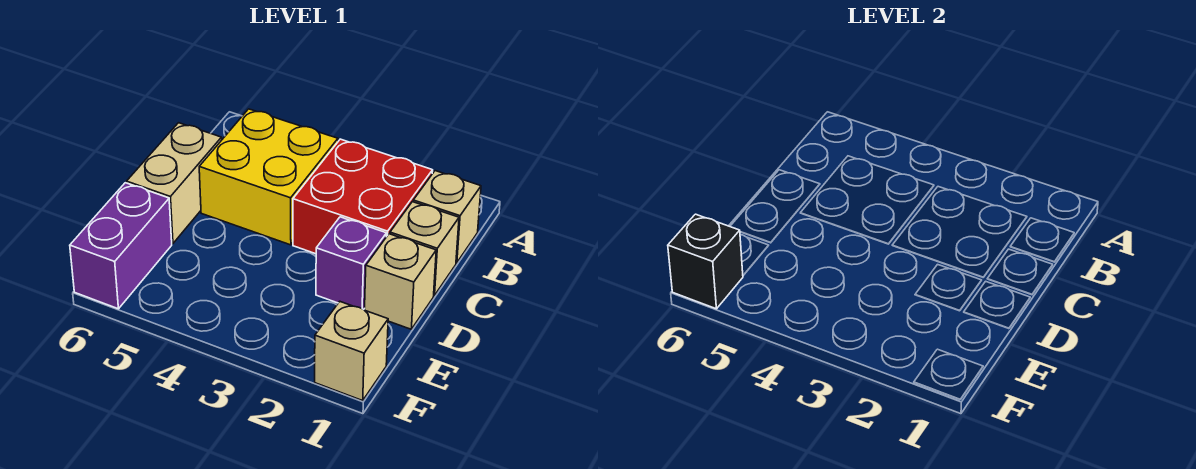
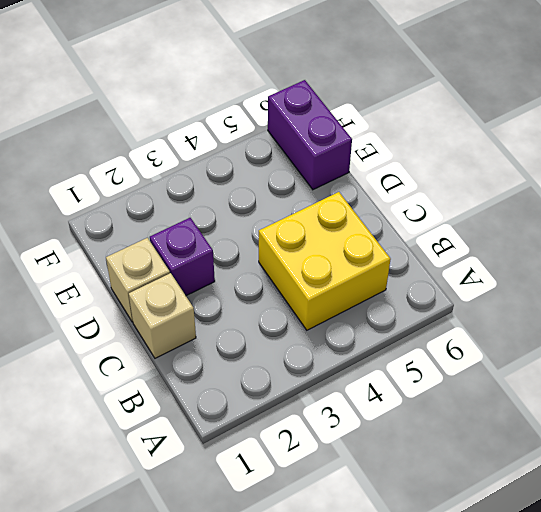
none -> tan 1x1 brick [413,171,481,263]
none -> red 2x2 brick [293,139,433,254]

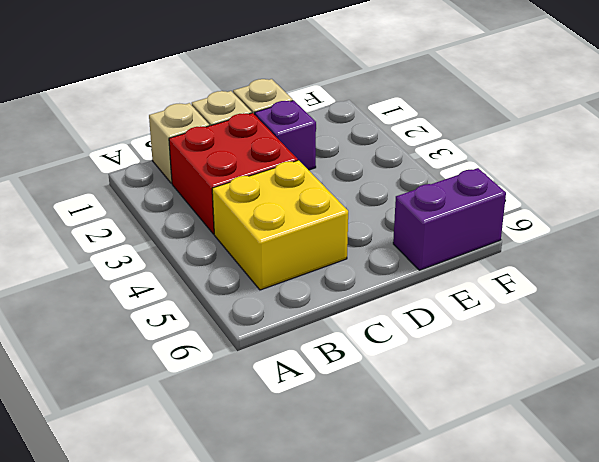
none -> tan 1x2 brick [127,123,222,244]
none -> tan 1x1 brick [315,302,388,401]

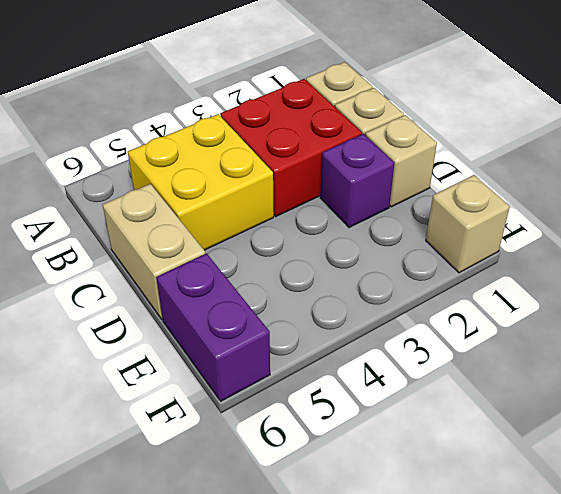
none -> black 1x1 brick [668,214,743,309]

